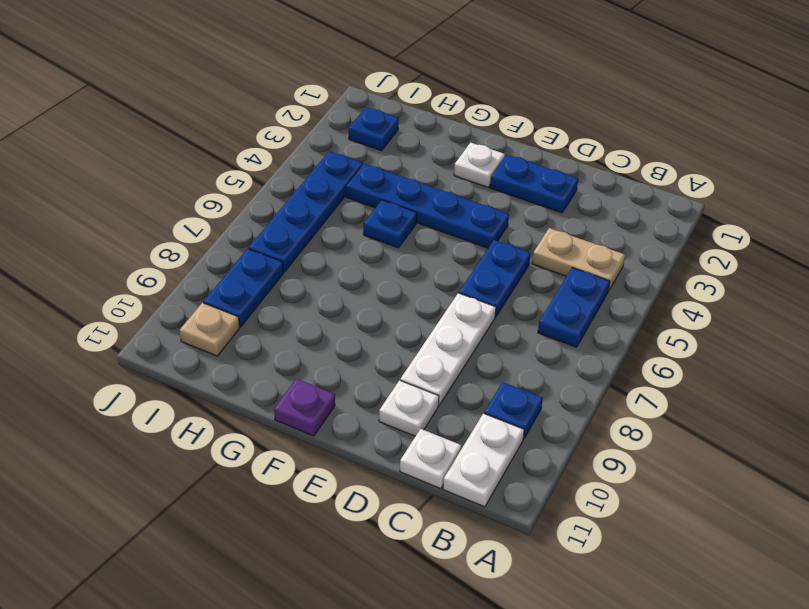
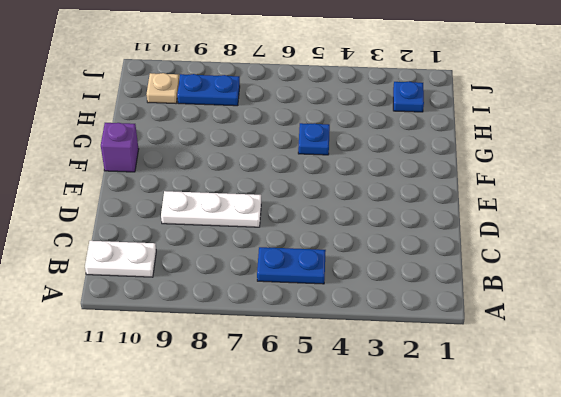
purple 1x1 brick [101,123,139,172] -> purple 1x1 plate [274,379,335,436]
none -> tan 1x2 plate [532,228,625,291]
none -> blue 1x1 plate [484,382,543,439]
none -> white 1x1 plate [400,429,461,489]

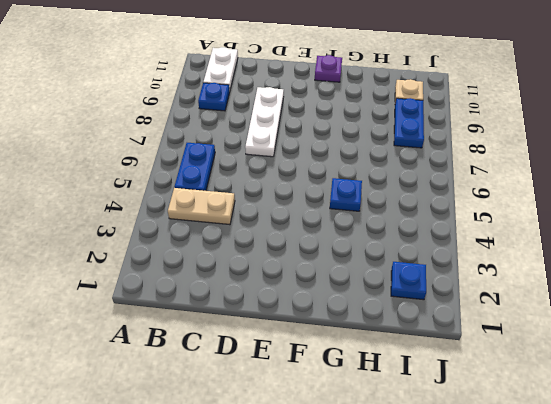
none -> white 1x1 plate [400,429,461,489]
none -> blue 1x2 plate [490,155,578,213]
none -> blue 1x2 plate [459,240,531,317]

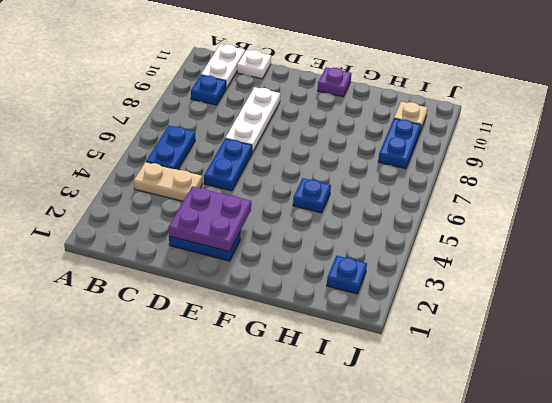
purple 2x2 plate [169,186,251,252] -> none
none -> white 1x1 plate [379,380,439,436]
none -> blue 1x4 plate [346,164,509,248]
none -> white 1x1 plate [454,143,505,187]

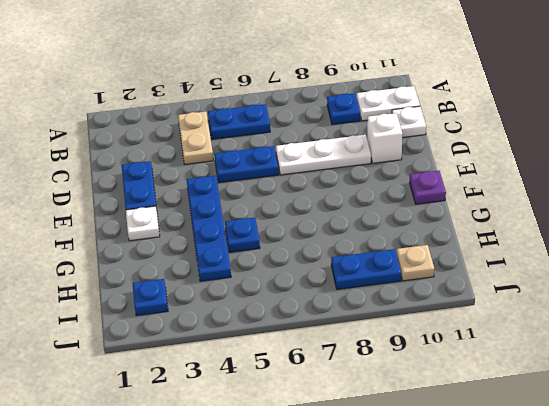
white 1x1 brick [367,113,403,163] -> white 1x1 plate [379,380,439,436]
none -> blue 1x4 plate [249,151,363,272]

